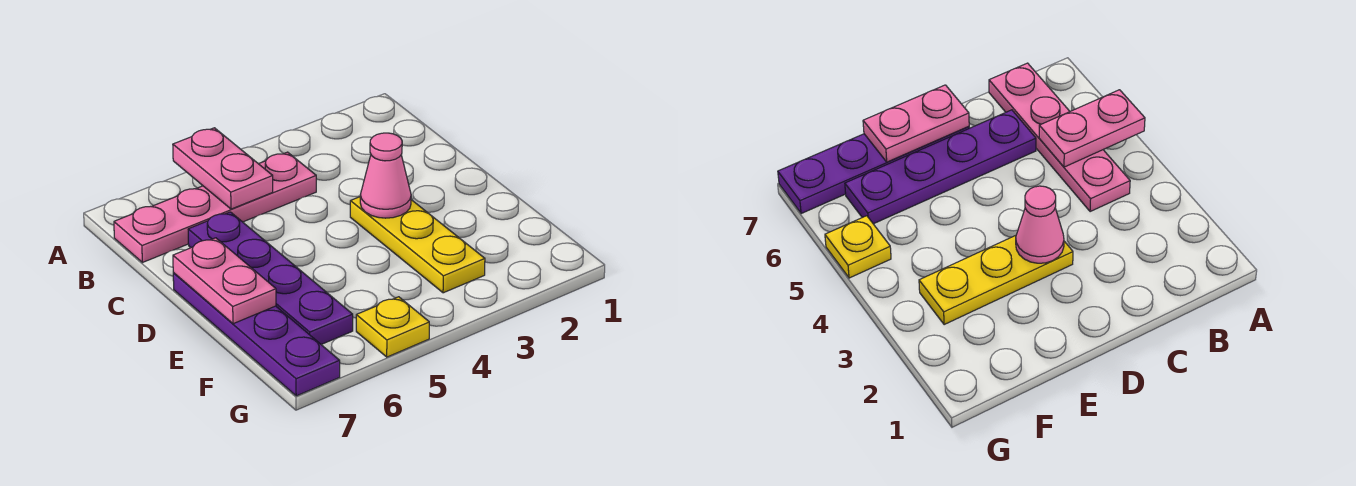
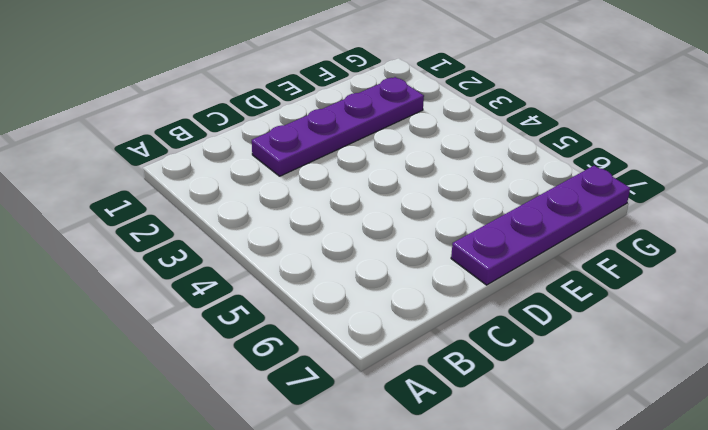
purple 1x4 plate [252,77,424,176] -> purple 1x4 plate moved to [188,212,353,344]
none -> pink 1x4 plate [114,152,316,263]
none -> yellow 1x3 plate [350,197,485,293]

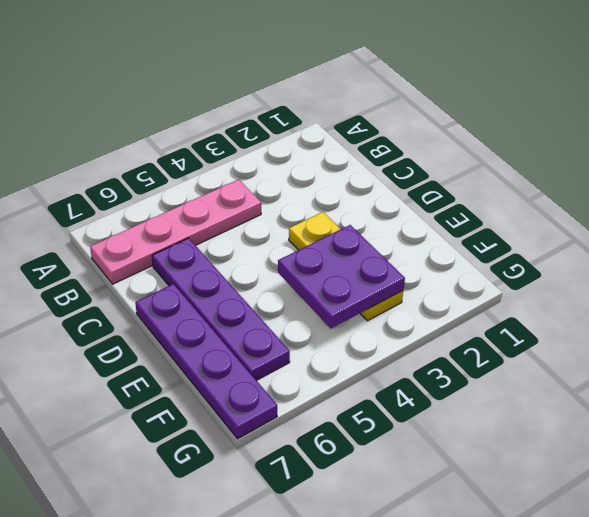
purple 2x2 plate [278,225,405,328] -> none
none -> yellow 1x1 plate [356,297,429,357]
none -> pink 1x2 plate [173,128,273,209]

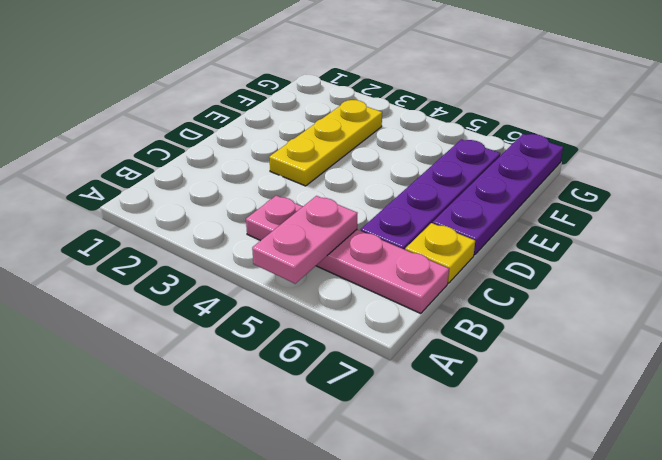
yellow 1x1 plate [405,223,475,283] -> yellow 1x1 plate moved to [356,297,429,357]
none -> pink 1x1 cone [360,133,411,218]
none -> pink 1x2 plate [173,238,276,324]

